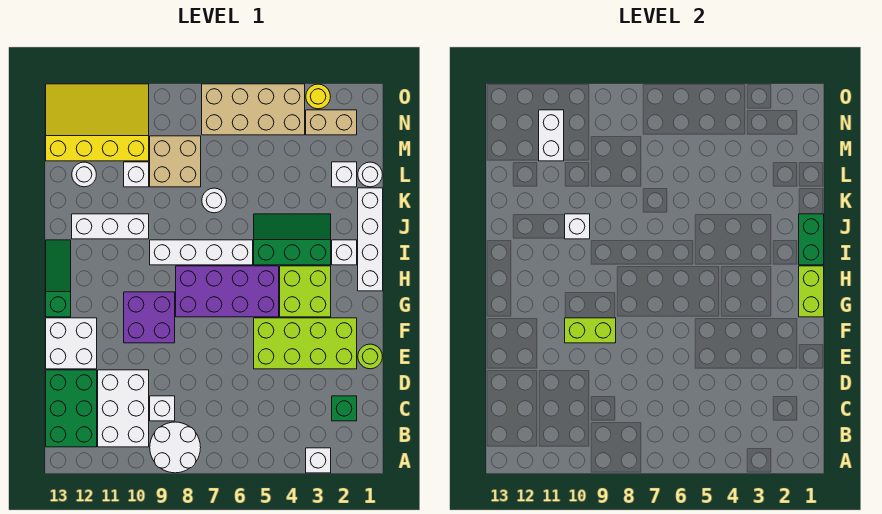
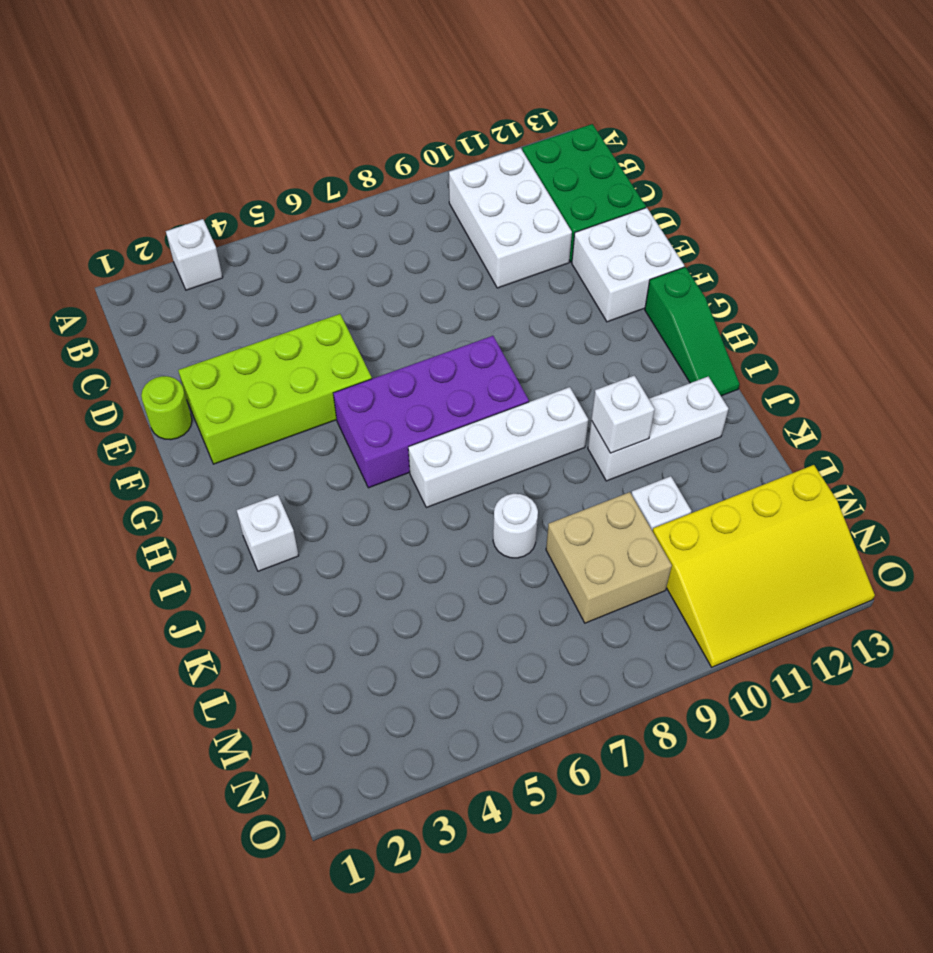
none -> white 2x2 round brick [150,422,201,473]
none -> green 1x1 brick [332,396,357,421]
none -> white 1x1 brick [150,396,175,421]
none -> purple 2x2 brick [124,292,175,343]

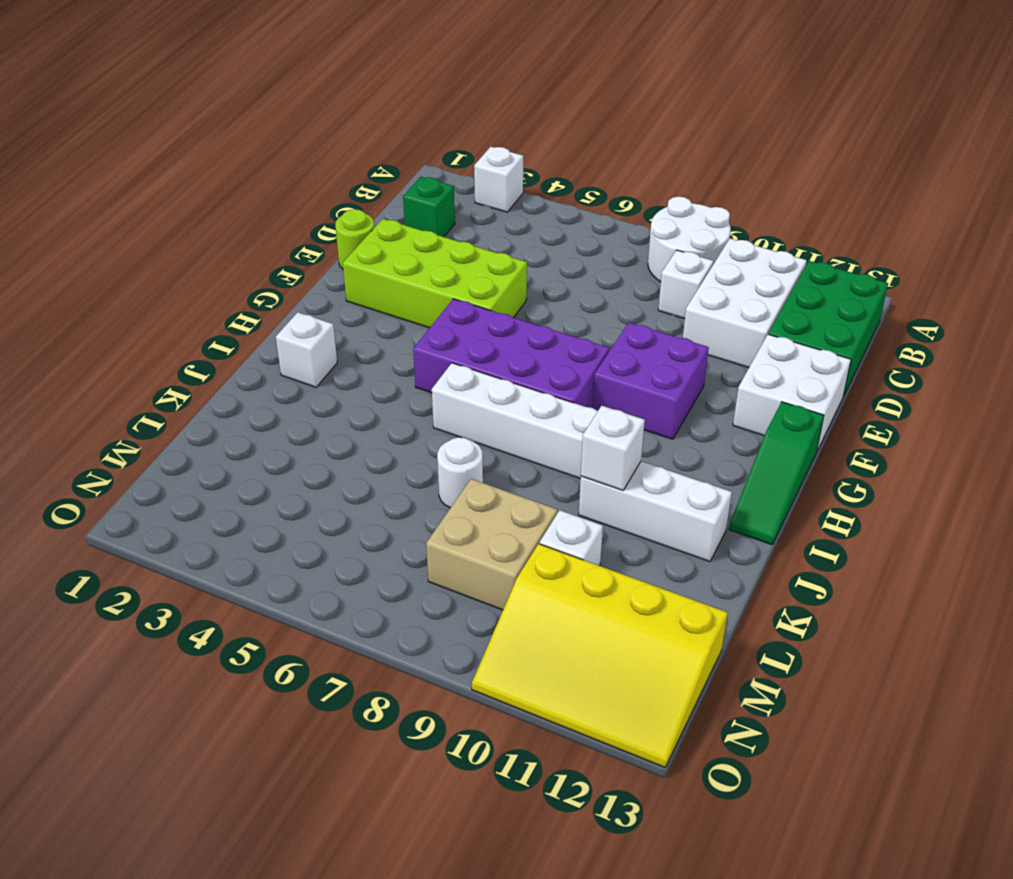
none -> lime 2x2 brick [280,266,331,317]
none -> white 1x4 brick [358,188,383,291]
none -> green 2x3 slope [254,214,331,265]
none -> white 1x1 round brick [358,162,382,187]

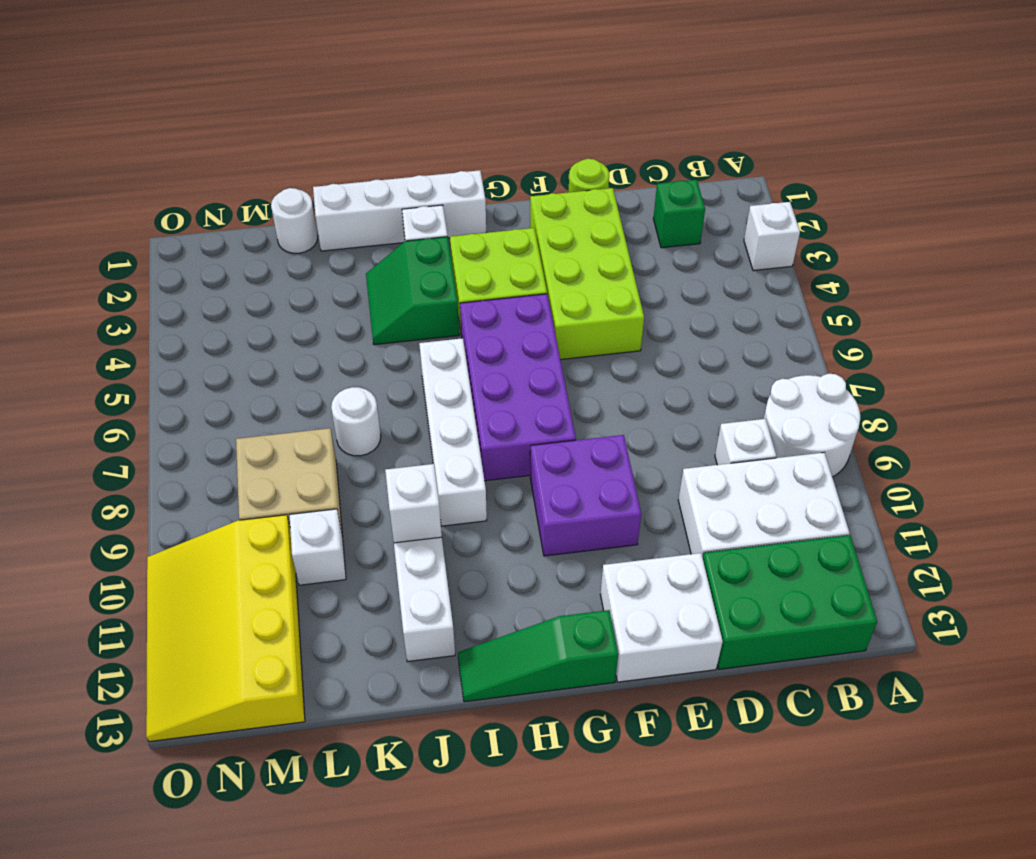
green 2x2 slope [366,237,459,345] -> green 2x3 slope [254,214,331,265]
none -> white 1x1 brick [332,162,357,187]
none -> white 1x1 round brick [72,162,96,187]
none -> tan 1x2 brick [306,110,357,135]
none -> tan 2x4 brick [202,84,305,135]

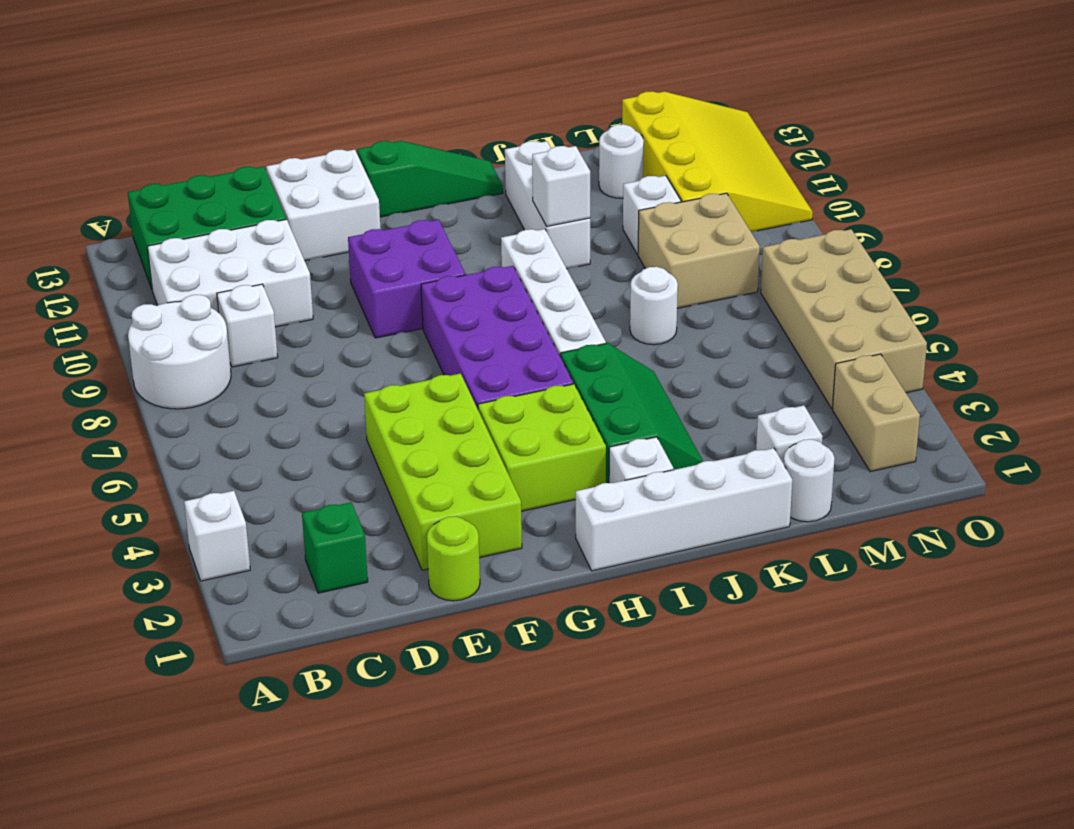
none -> yellow 1x1 round brick [306,84,330,109]
none -> lime 1x2 brick [565,318,616,343]
none -> lime 1x2 brick [799,266,824,317]
none -> green 1x2 brick [799,214,824,265]

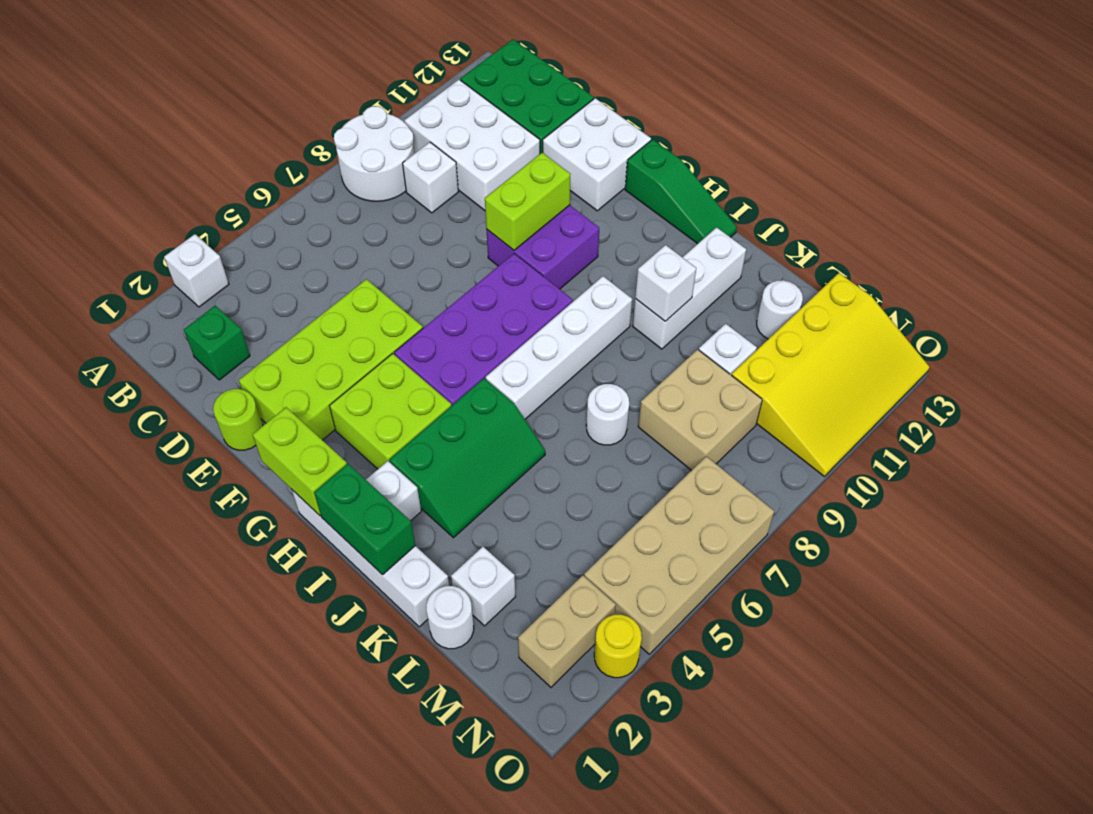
none -> white 1x2 brick [539,110,564,161]

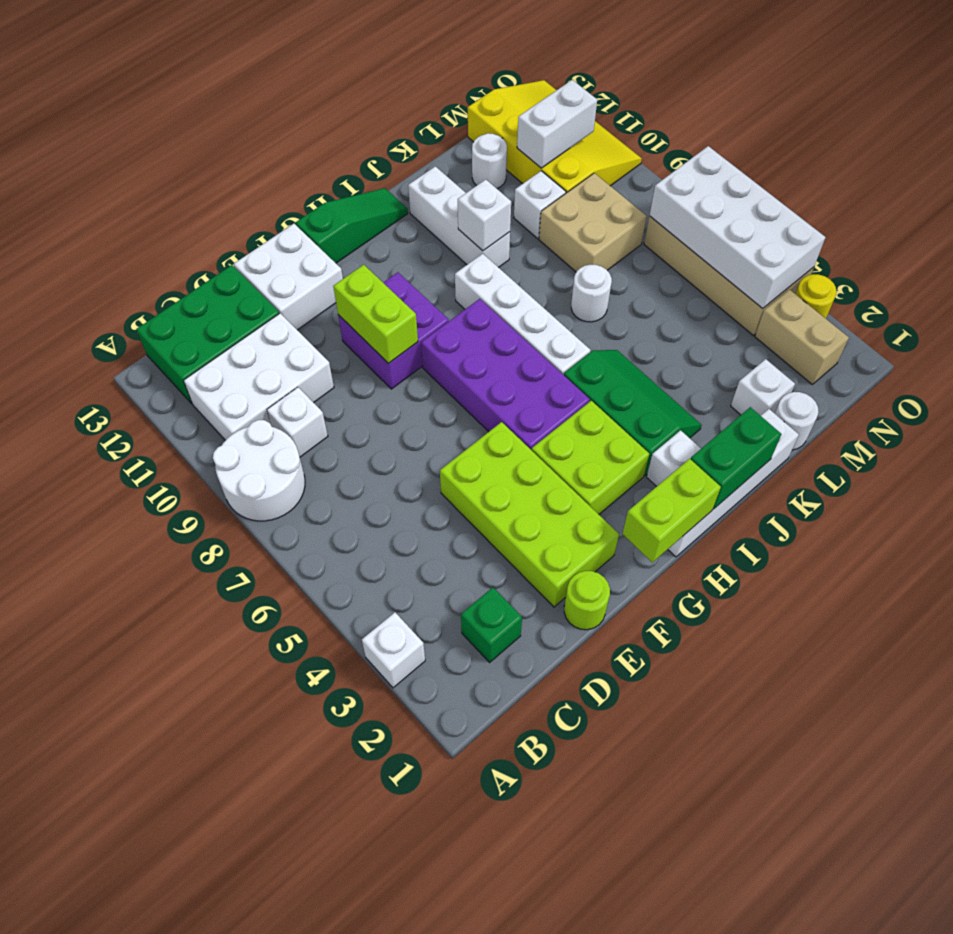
white 2x4 brick [650,146,825,309] -> none

